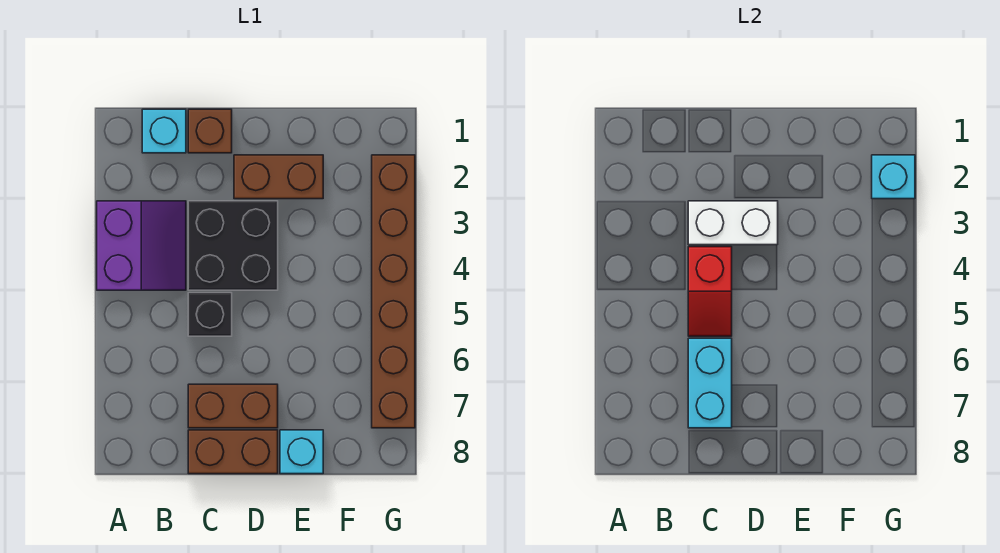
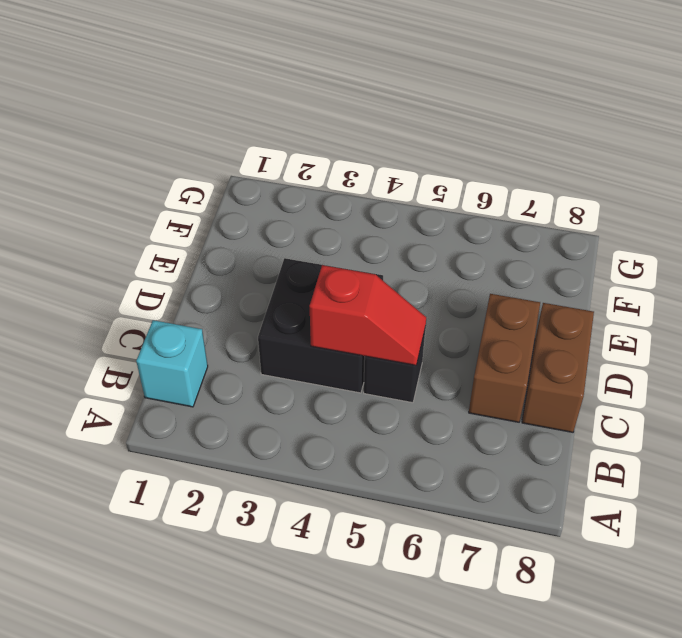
none -> purple 2x2 slope [97,201,186,290]
none -> brown 1x1 brick [188,109,232,153]
none -> brown 1x2 brick [234,155,323,199]

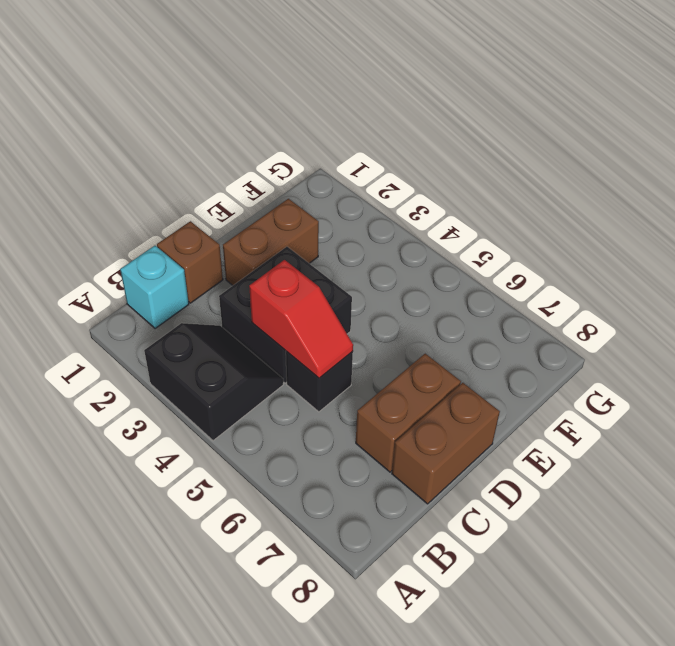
black 2x2 slope [144,323,283,441] -> purple 2x2 slope [97,201,186,290]
none -> cyan 1x1 brick [280,430,323,474]
none -> brown 1x6 brick [372,155,415,428]
none -> white 1x2 brick [688,201,778,245]

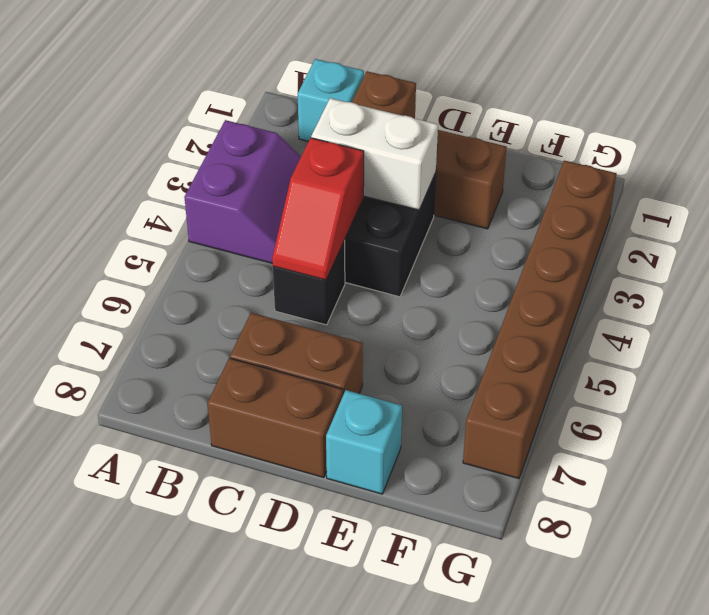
none -> cyan 1x2 brick [688,338,732,428]
none -> cyan 1x1 brick [872,155,915,199]

